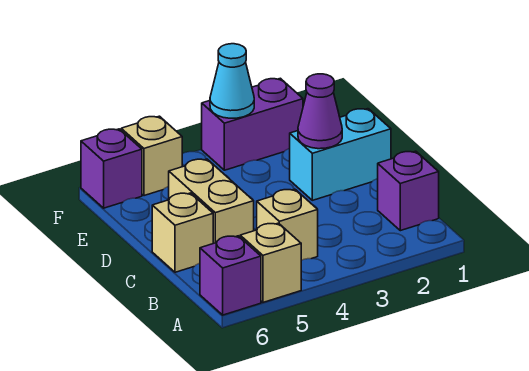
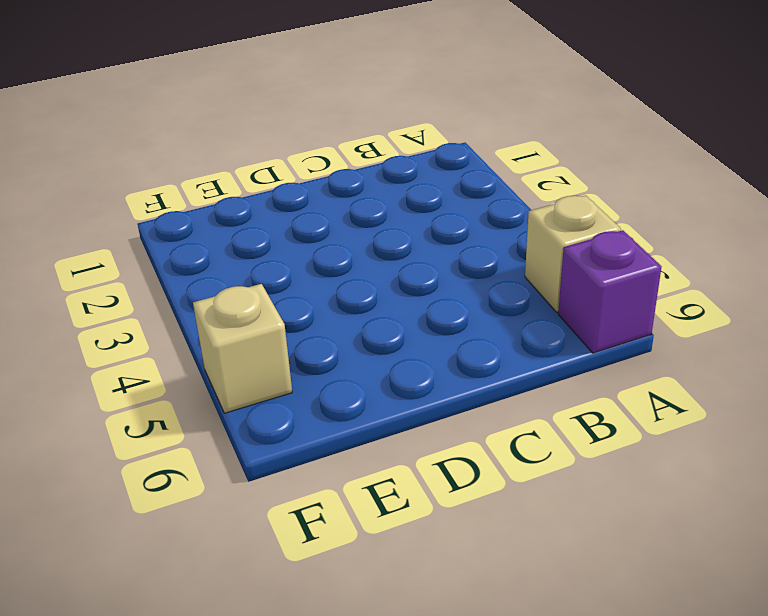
none -> purple 1x1 brick [378,151,439,231]
none -> tan 1x1 brick [257,189,318,261]
none -> tan 1x2 brick [169,159,254,243]

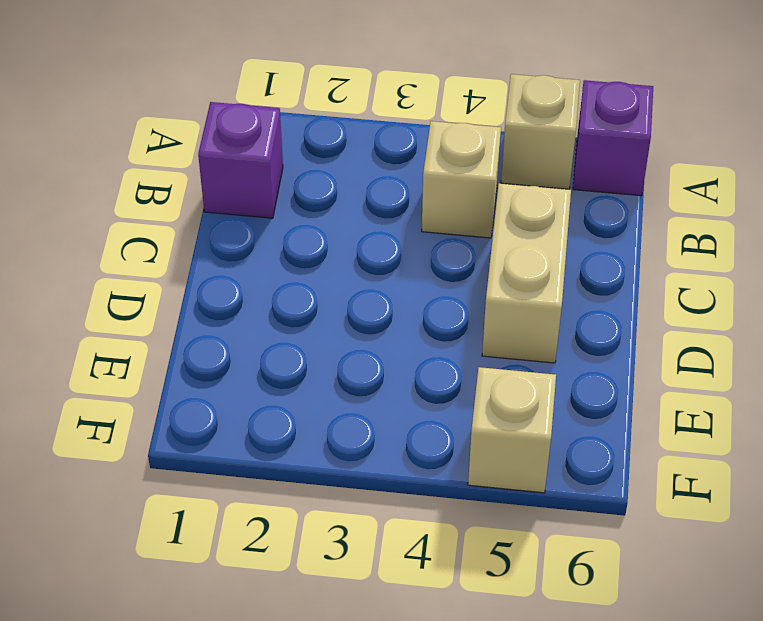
none -> tan 1x1 brick [152,193,213,272]
none -> cyan 1x2 brick [290,109,391,200]
none -> purple 1x2 brick [202,78,303,170]

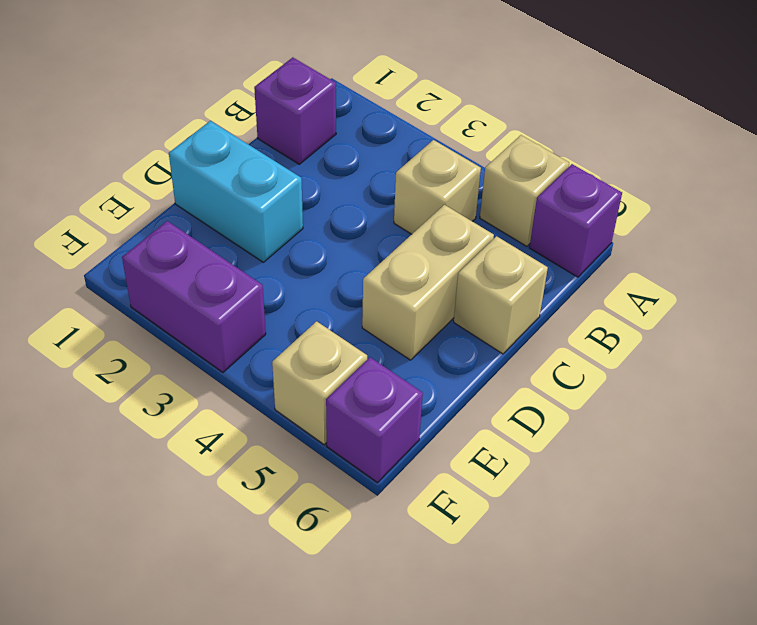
none -> purple 1x1 cone [298,74,342,149]
none -> cyan 1x1 cone [210,44,254,118]

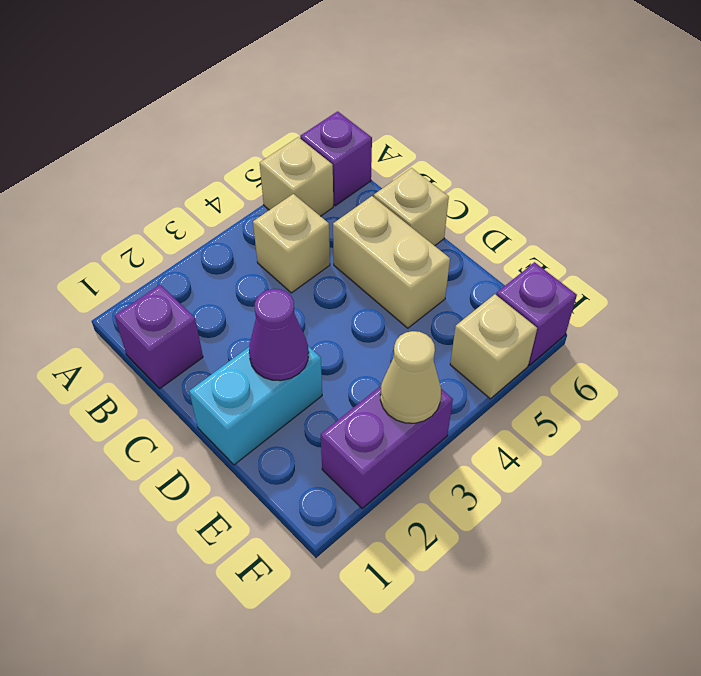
tan 1x1 cone [380,331,441,423] -> cyan 1x1 cone [210,44,254,118]

